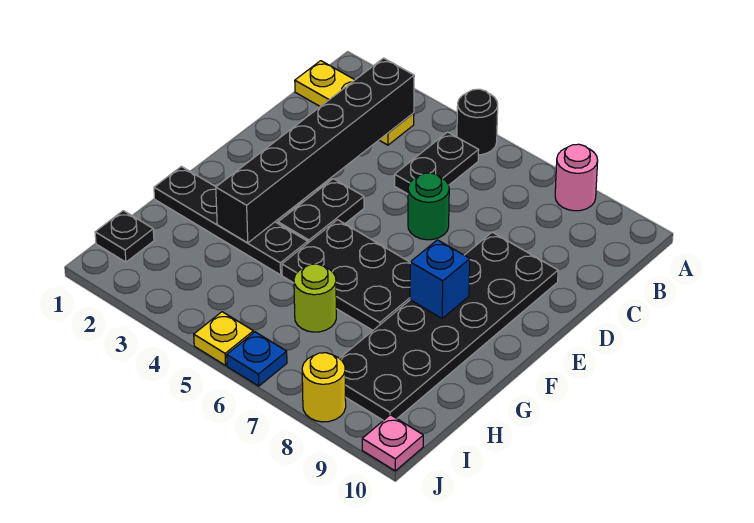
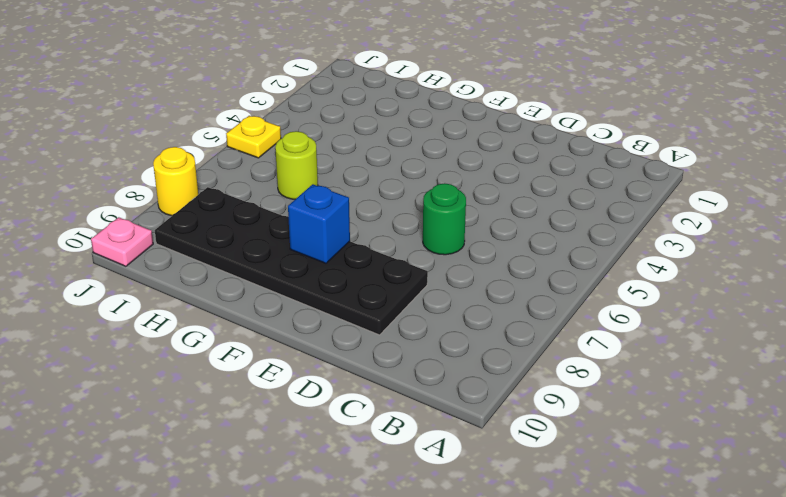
none -> black 1x1 round brick [457,89,498,155]
none -> pink 1x1 round brick [555,144,598,211]
none -> yellow 1x3 plate [295,61,414,145]

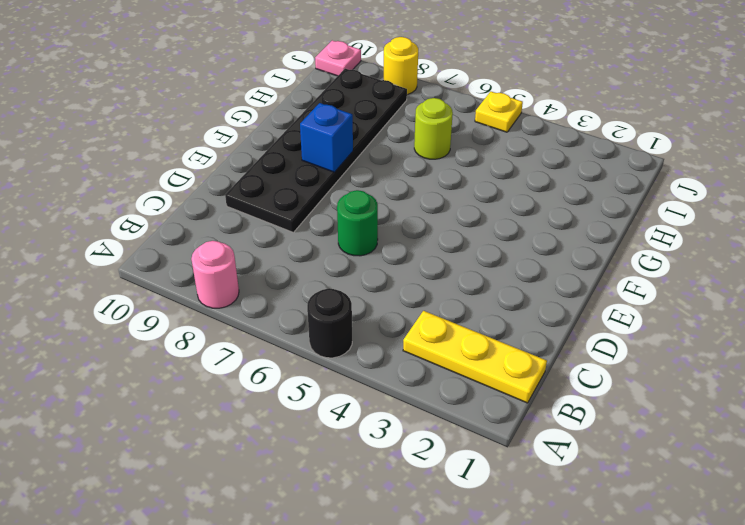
none -> black 1x2 plate [394,132,479,194]
none -> black 1x2 plate [278,179,364,243]
none -> black 2x3 plate [282,220,410,330]

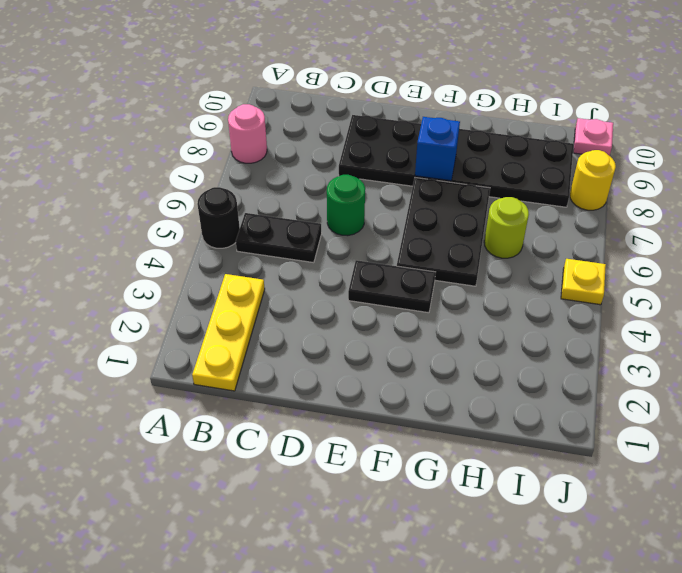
none -> black 1x4 plate [154,166,308,275]
none -> black 1x1 plate [95,211,154,262]
none -> blue 1x1 plate [227,332,287,386]

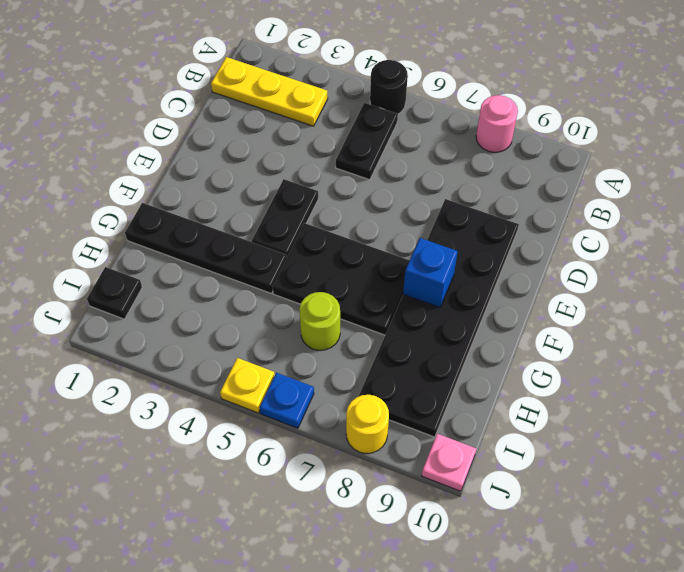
none -> green 1x1 round brick [408,173,449,240]
none -> black 1x6 brick [216,58,414,243]

